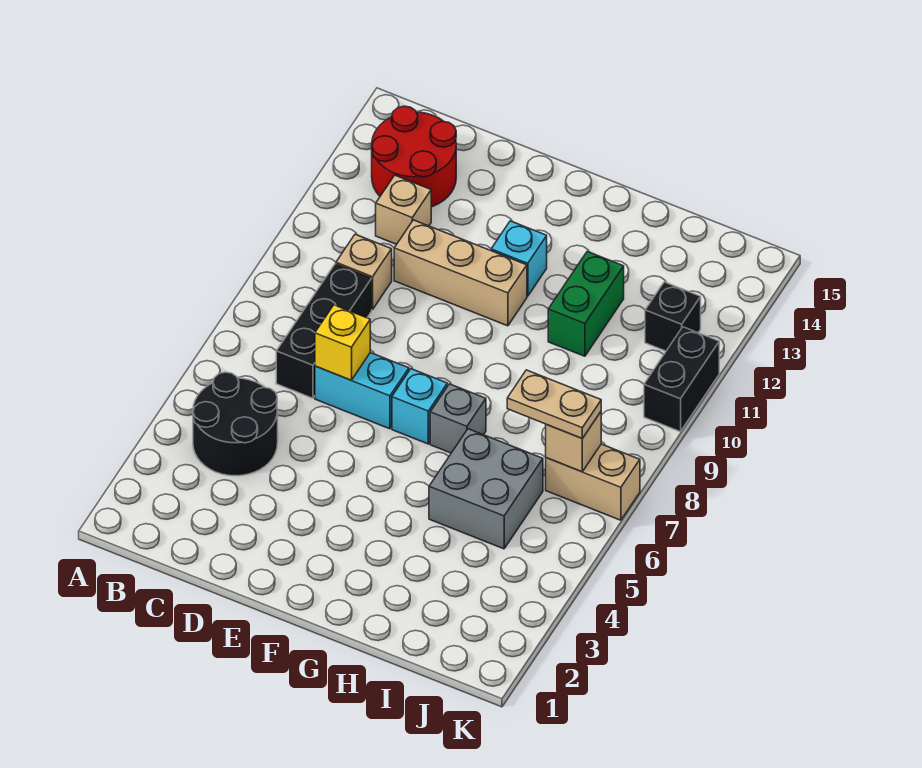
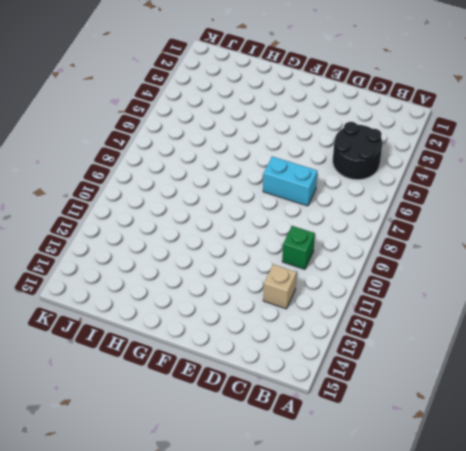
green 1x1 brick [282,226,315,269] -> tan 1x1 brick [336,234,392,310]
none -> red 2x2 round brick [372,106,456,207]
none -> black 1x3 brick [276,264,372,398]
none -> tan 1x3 brick [394,220,527,326]

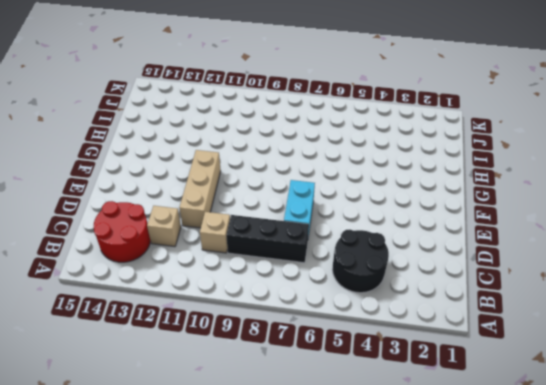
none -> cyan 1x1 brick [392,369,447,444]
none -> cyan 1x1 brick [491,221,547,296]
none -> grey 1x1 brick [430,384,486,453]

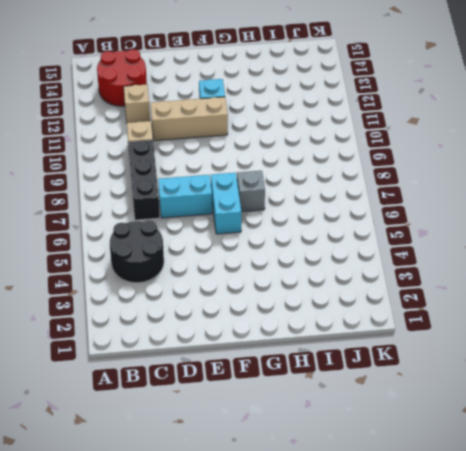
cyan 1x2 brick [211,173,241,234] -> cyan 1x1 brick [392,369,447,444]
none -> grey 2x2 brick [429,429,543,549]
none -> green 1x2 brick [548,252,624,356]
none -> tan 1x2 brick [546,444,640,520]

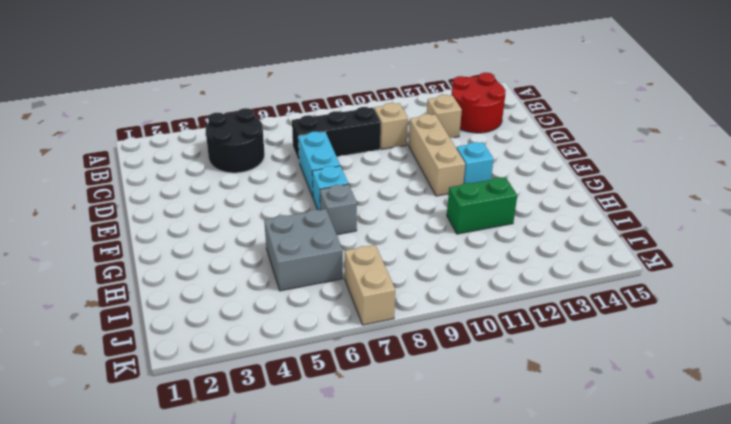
none -> black 1x1 brick [645,282,701,351]
none -> black 1x2 brick [644,327,719,432]
none -> yellow 1x1 brick [315,305,370,380]

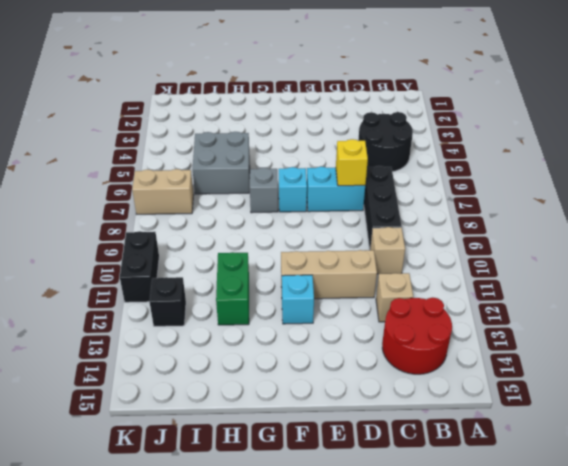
none -> tan 1x1 brick [546,412,601,472]
none -> tan 1x2 plate [507,370,601,438]

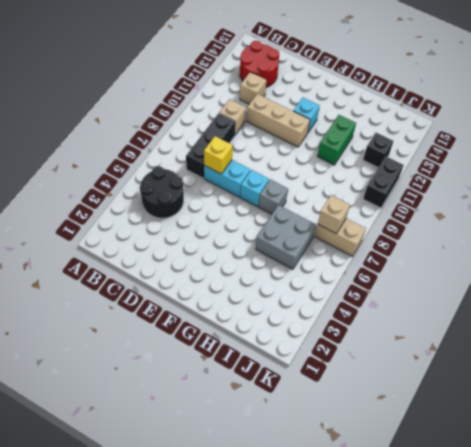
none -> tan 1x2 plate [507,370,601,438]

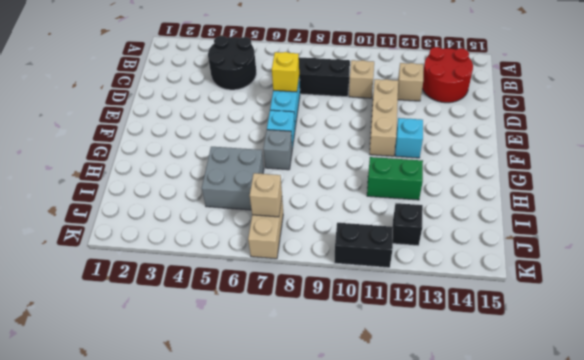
none -> tan 1x2 plate [507,370,601,438]

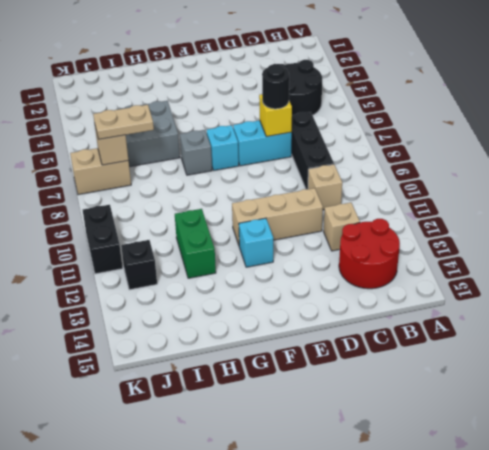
black 1x1 round brick [262,64,289,109] -> none

